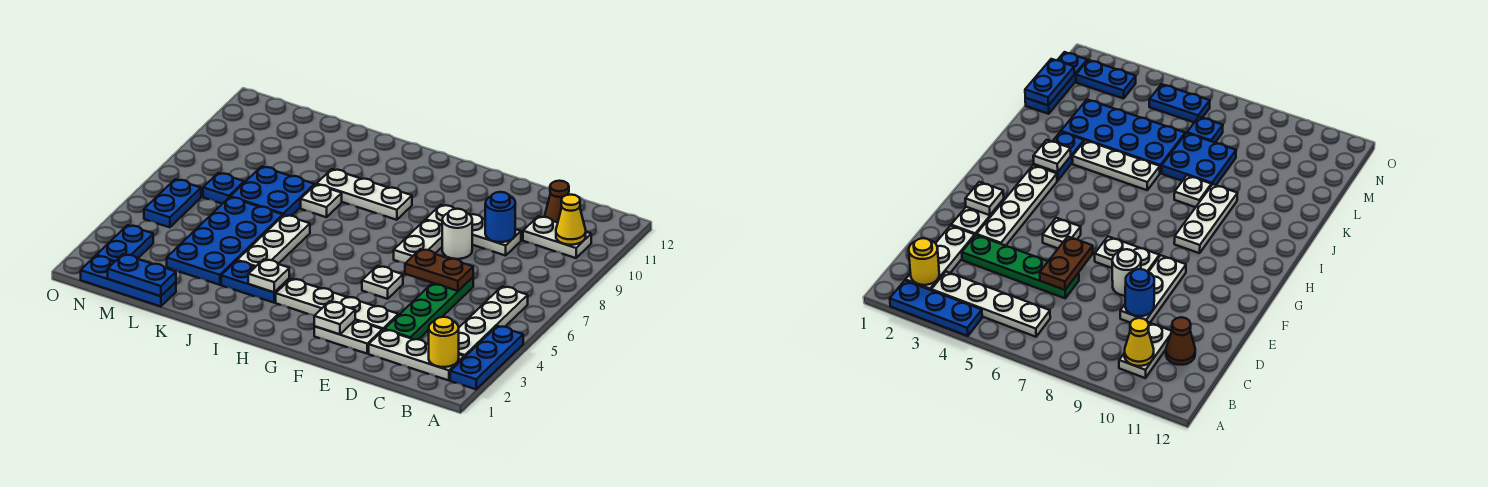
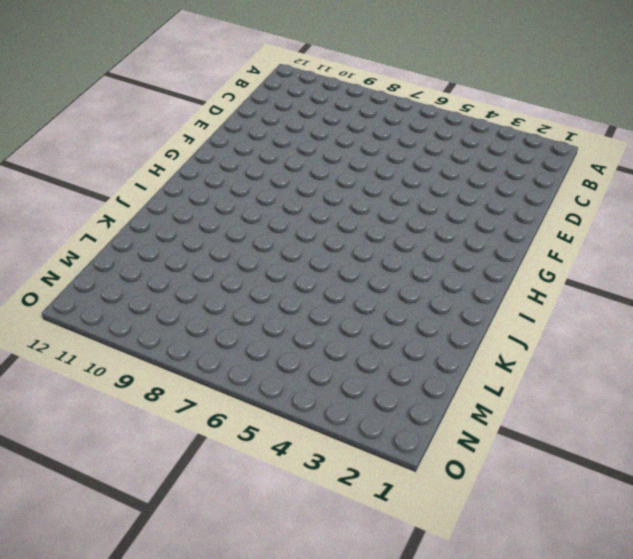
none -> blue 1x3 plate [450,326,523,389]
none -> white 1x3 plate [369,330,464,380]
none -> white 1x4 plate [459,287,528,357]

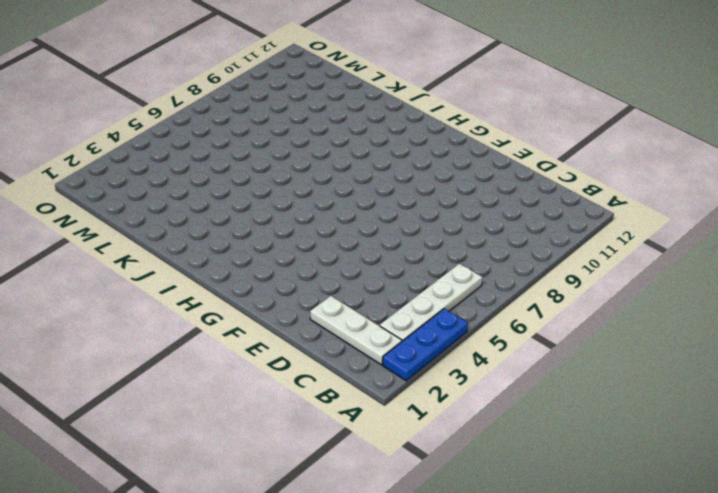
none -> white 1x2 plate [523,216,591,258]
none -> brown 1x1 cone [545,181,569,223]
none -> green 1x4 plate [385,277,473,340]

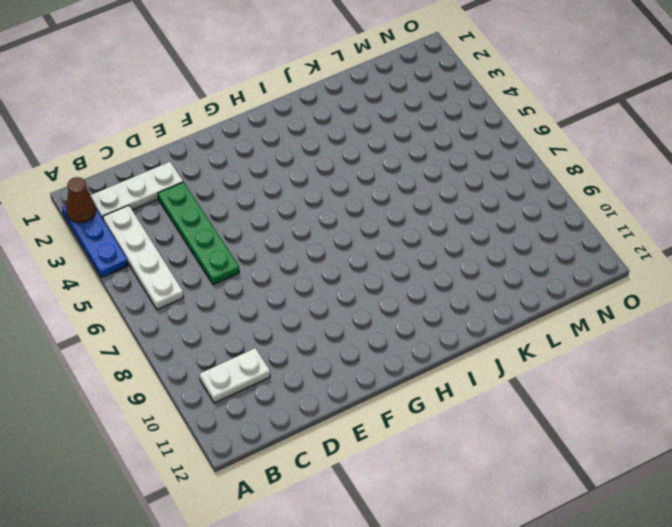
brown 1x1 cone [66,177,96,223] -> brown 1x1 cone moved to [545,181,569,223]
none -> white 1x3 plate [425,205,521,256]
none -> white 1x2 plate [314,320,382,354]
none -> white 1x4 plate [276,279,398,331]

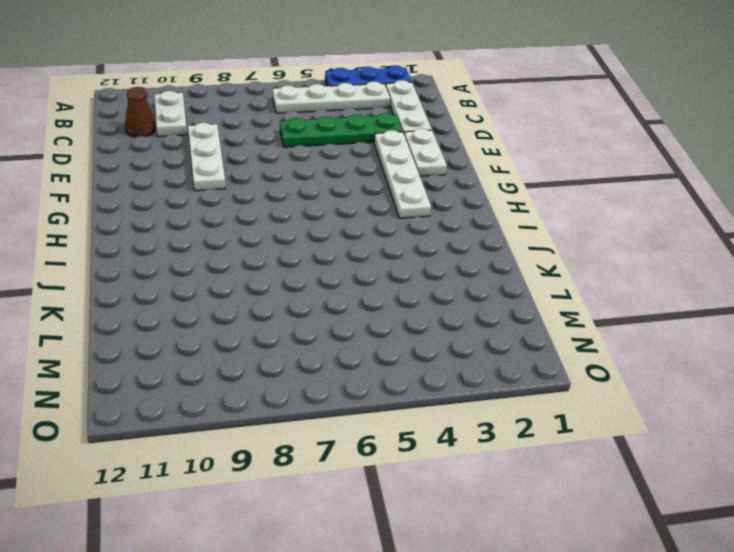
none -> white 1x1 round brick [442,209,472,259]
none -> white 1x1 plate [362,266,403,299]
none -> white 1x2 plate [394,220,442,263]

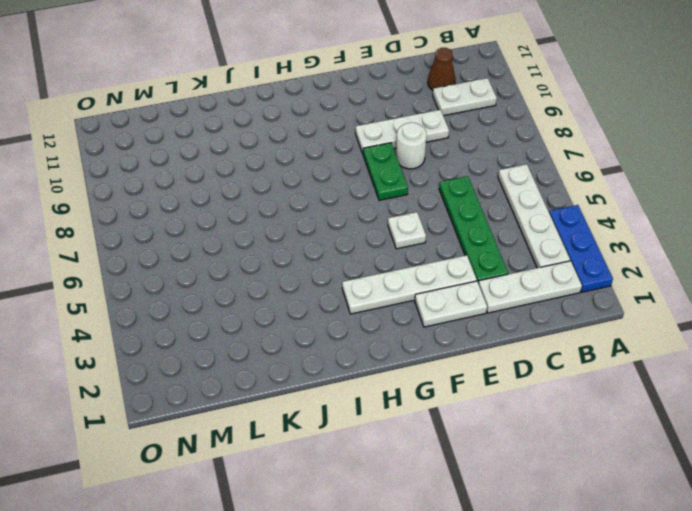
green 1x2 plate [363,143,408,200] -> white 1x2 plate [394,220,442,263]
none -> white 1x3 plate [317,169,412,220]
none -> blue 1x2 plate [221,261,289,303]
none -> white 1x3 plate [237,215,310,267]

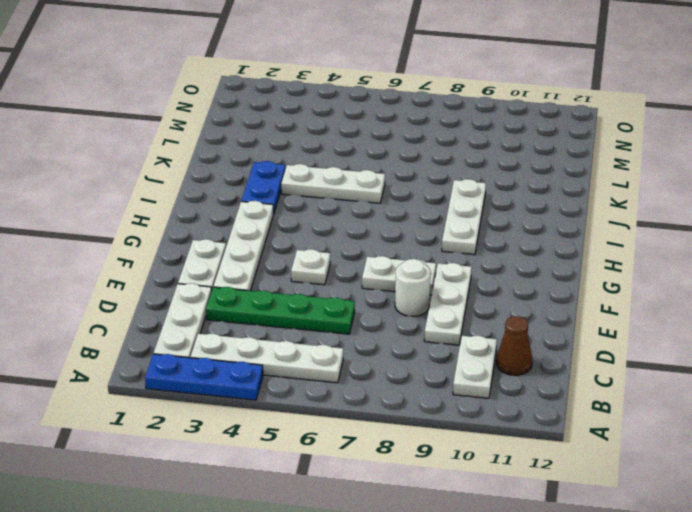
none -> white 1x1 plate [301,184,342,217]
none -> blue 2x4 plate [167,197,283,285]
none -> blue 2x2 plate [230,167,314,216]

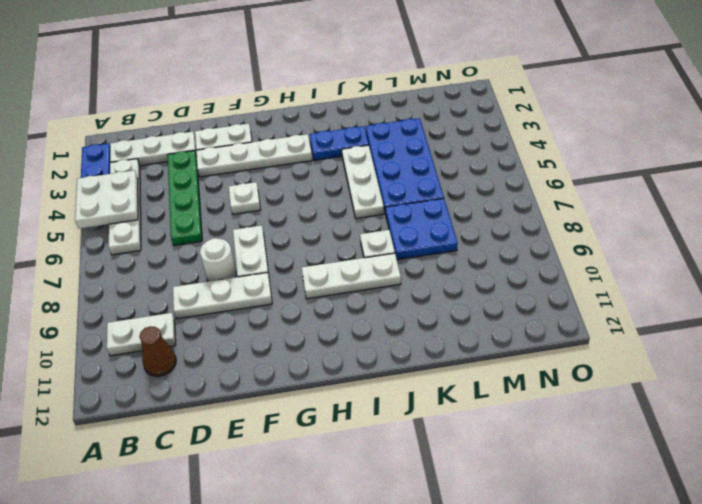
white 2x2 plate [75,170,138,229] -> none
none -> blue 1x3 plate [81,256,176,307]
none -> blue 1x1 plate [203,173,244,204]
none -> blue 1x2 plate [96,225,153,262]

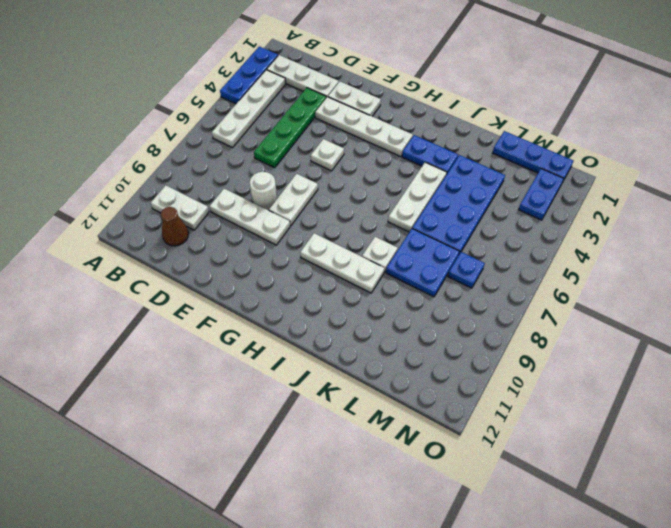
none -> blue 1x2 plate [144,179,201,227]
none -> yellow 1x1 round brick [429,317,459,367]
none -> yellow 1x1 cone [556,195,586,245]

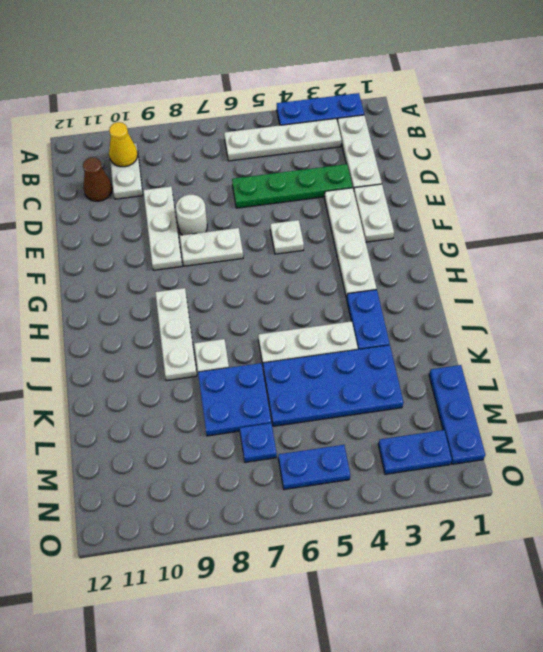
none -> yellow 1x1 round brick [429,317,459,367]
none -> brown 1x2 plate [405,249,473,291]
none -> blue 1x1 round brick [485,192,515,242]

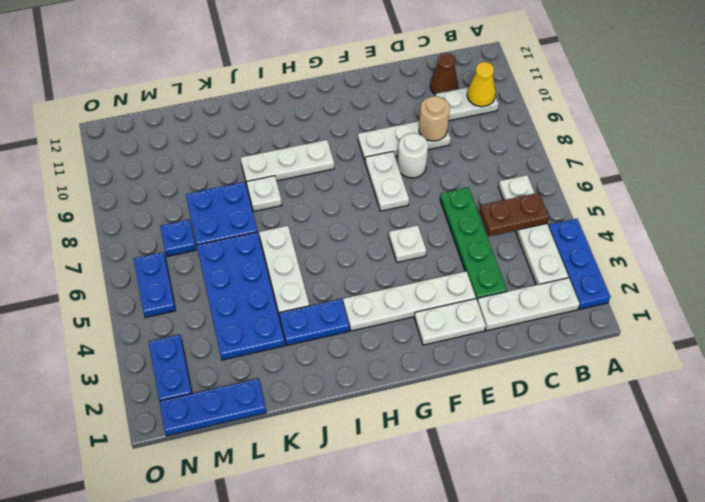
brown 1x2 plate [480,193,549,236] -> brown 1x2 plate moved to [405,249,473,291]
tan 1x1 round brick [419,96,450,141] -> blue 1x1 round brick [485,192,515,242]
none -> yellow 1x1 round brick [429,317,459,367]
none -> white 1x1 plate [314,301,355,334]
none -> white 1x1 plate [248,259,289,292]

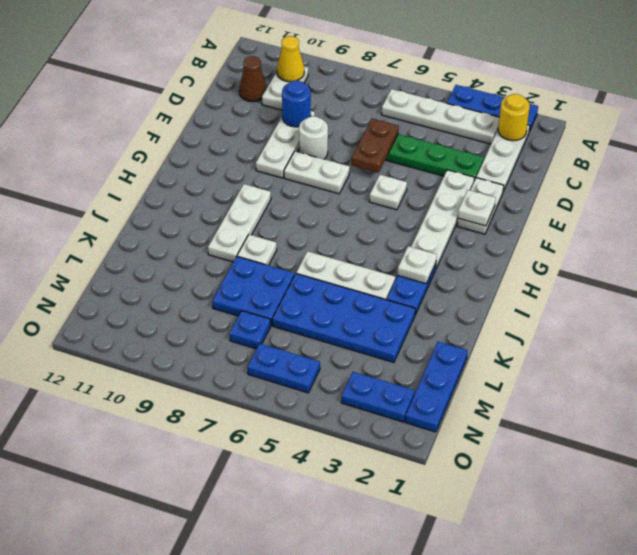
none -> blue 1x2 plate [108,254,176,296]

